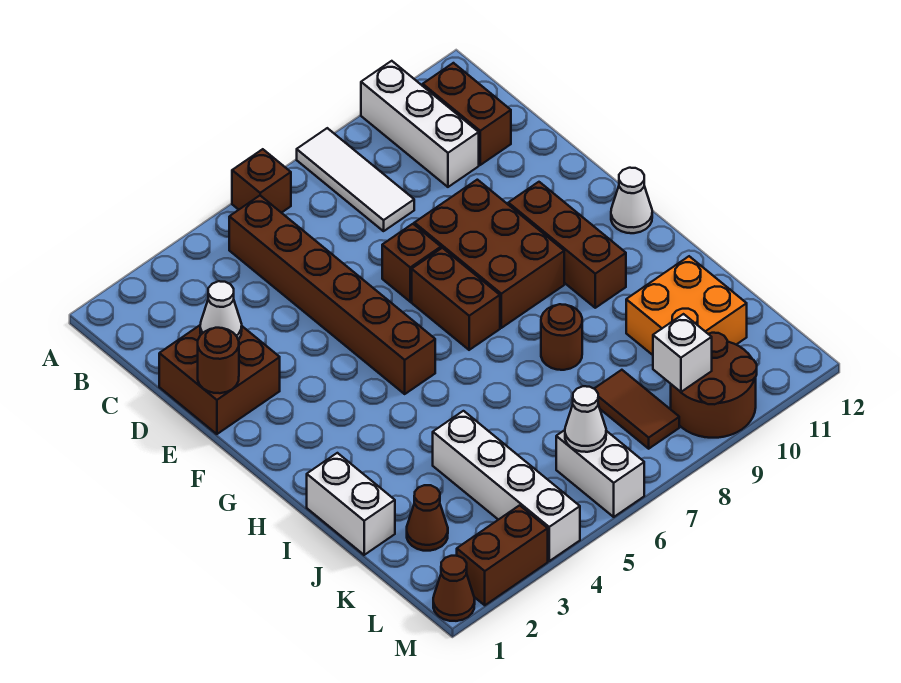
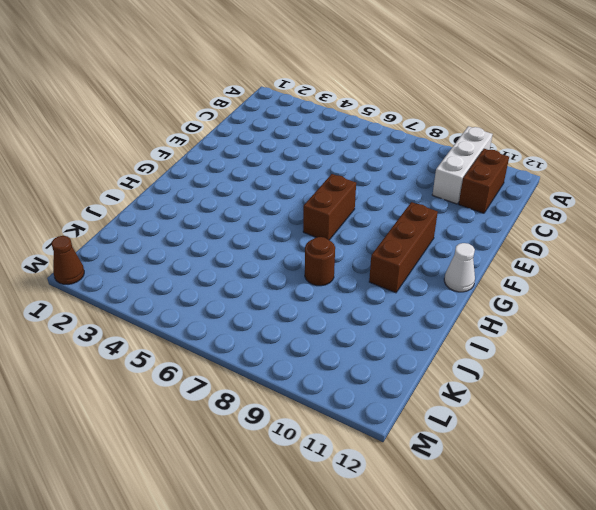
none -> brown 1x1 brick [232,149,291,213]
none -> white 1x3 tile [297,128,414,231]
none -> brown 1x6 brick [229,196,435,394]

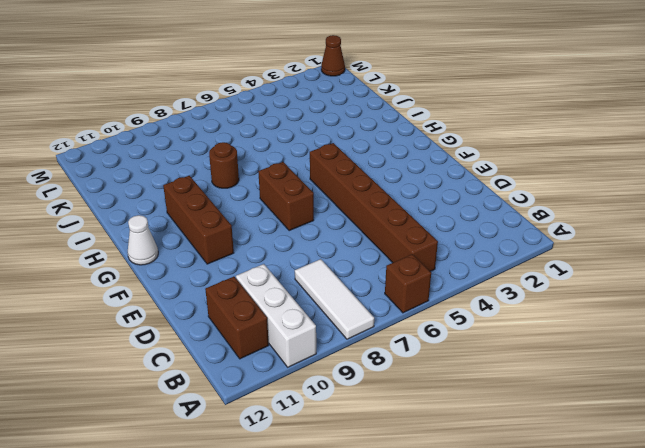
none -> brown 2x2 brick [159,325,280,434]
none -> brown 1x1 brick [382,224,441,302]
none -> brown 2x3 brick [414,180,564,328]

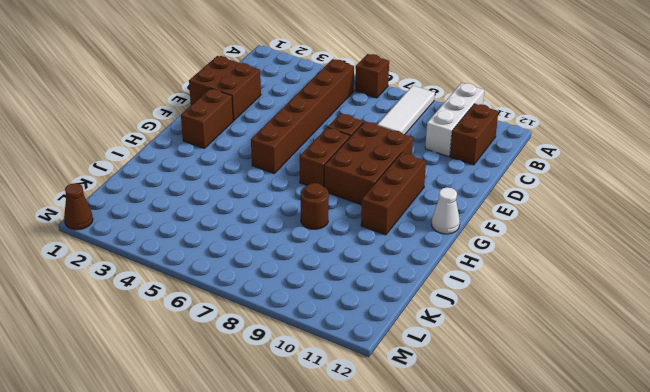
brown 1x2 brick [181,89,233,148] -> brown 1x2 brick turned to [457,505,548,605]
none -> white 1x2 brick [307,453,395,555]
none -> white 1x4 brick [433,411,580,561]
none -> orange 2x2 brick [626,256,747,355]

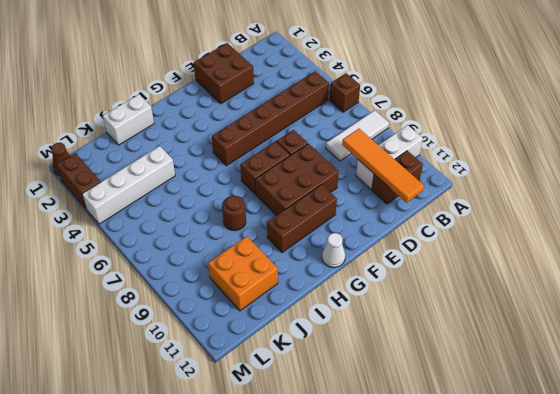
orange 1x4 tile [342,129,424,203] -> none
none -> brown 1x1 cone [407,485,448,551]
none -> brown 1x2 tile [594,370,679,449]
none -> white 1x2 brick [556,430,644,517]

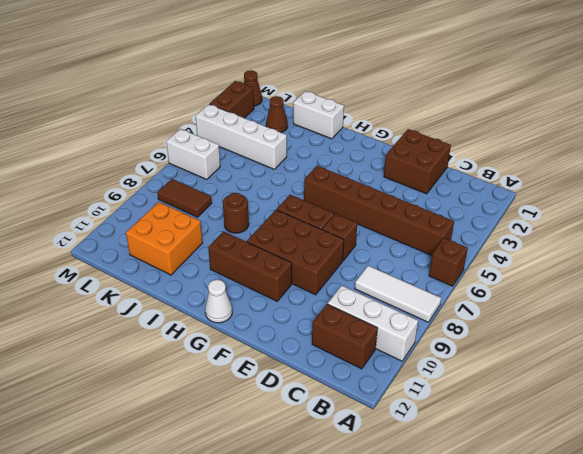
none -> brown 2x2 round brick [671,333,757,438]
none -> white 1x1 cone [200,281,242,340]
none -> brown 1x1 round brick [198,328,239,393]

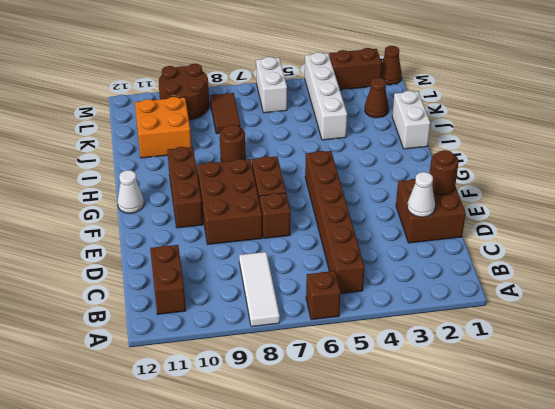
none -> white 1x3 brick [361,61,479,187]
none -> white 1x1 cone [565,386,606,452]
none -> white 1x1 brick [653,314,712,392]

